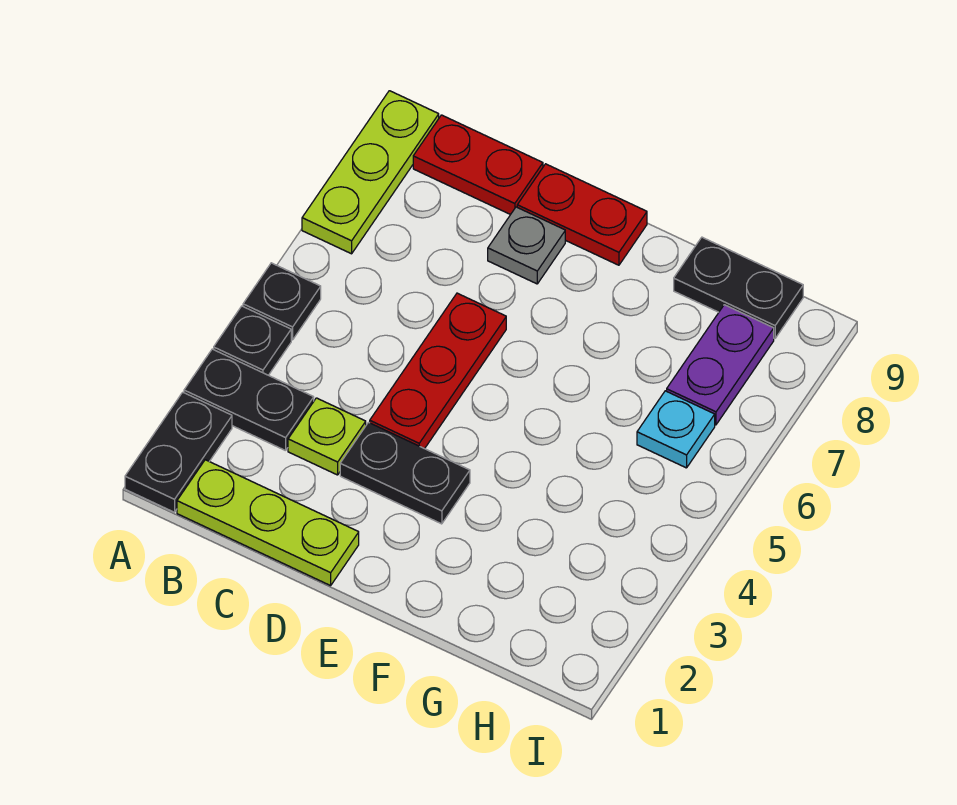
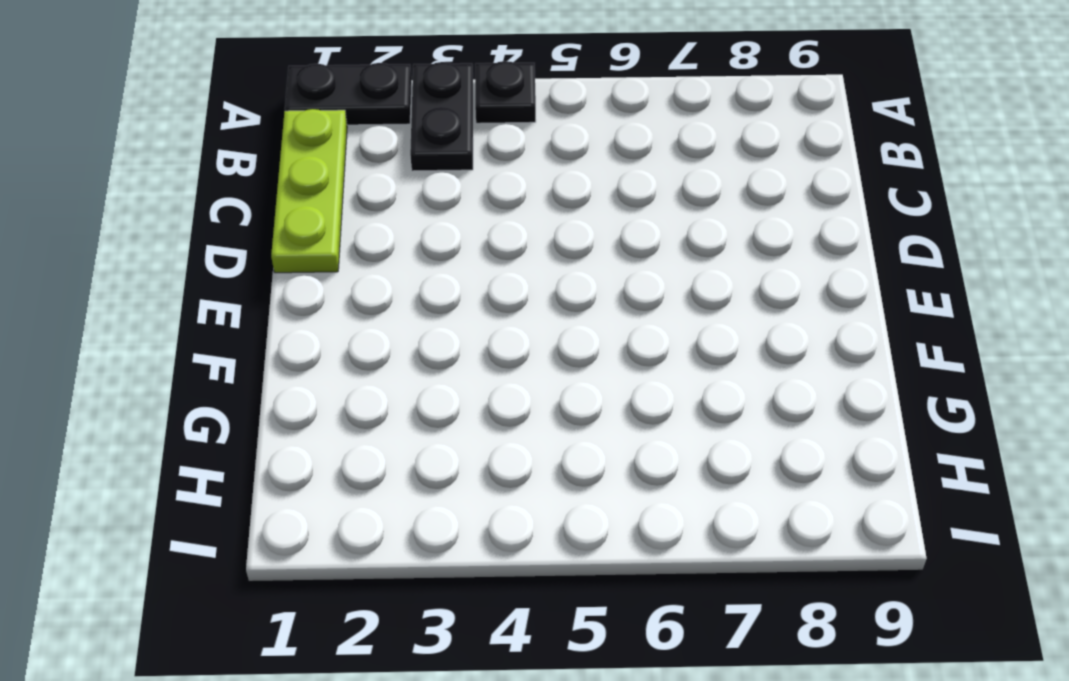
none -> black 1x1 plate [243,263,321,340]
none -> lime 1x3 plate [302,91,439,254]
none -> red 1x2 plate [413,115,543,215]

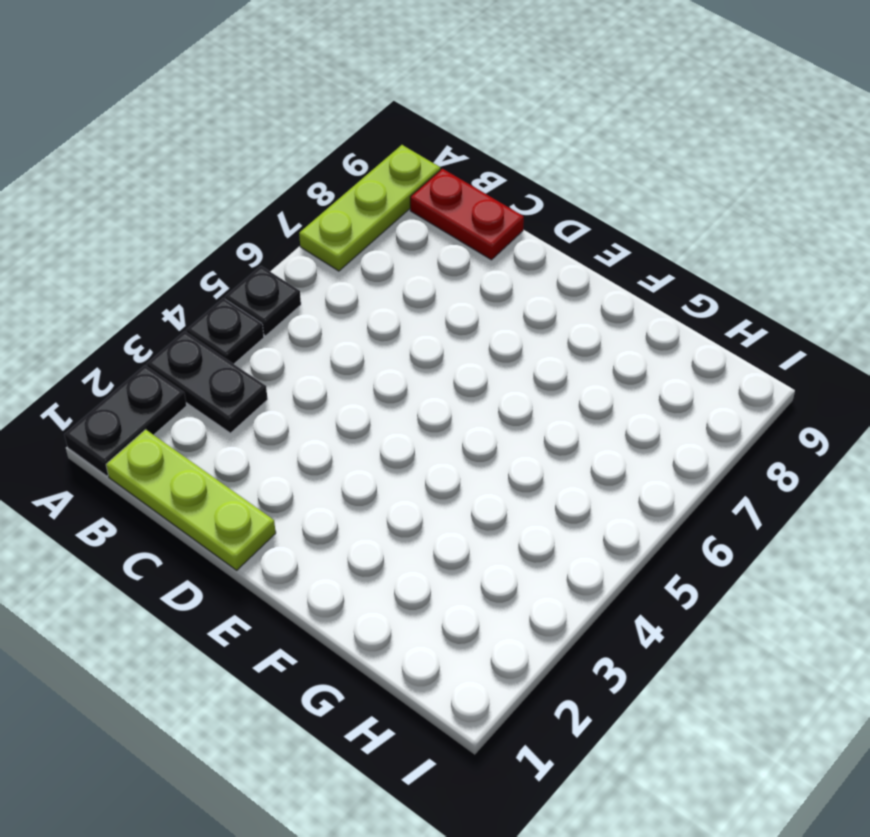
none -> lime 1x1 plate [288,398,366,475]
none -> black 1x2 plate [340,423,470,524]
none -> red 1x3 plate [370,293,506,449]

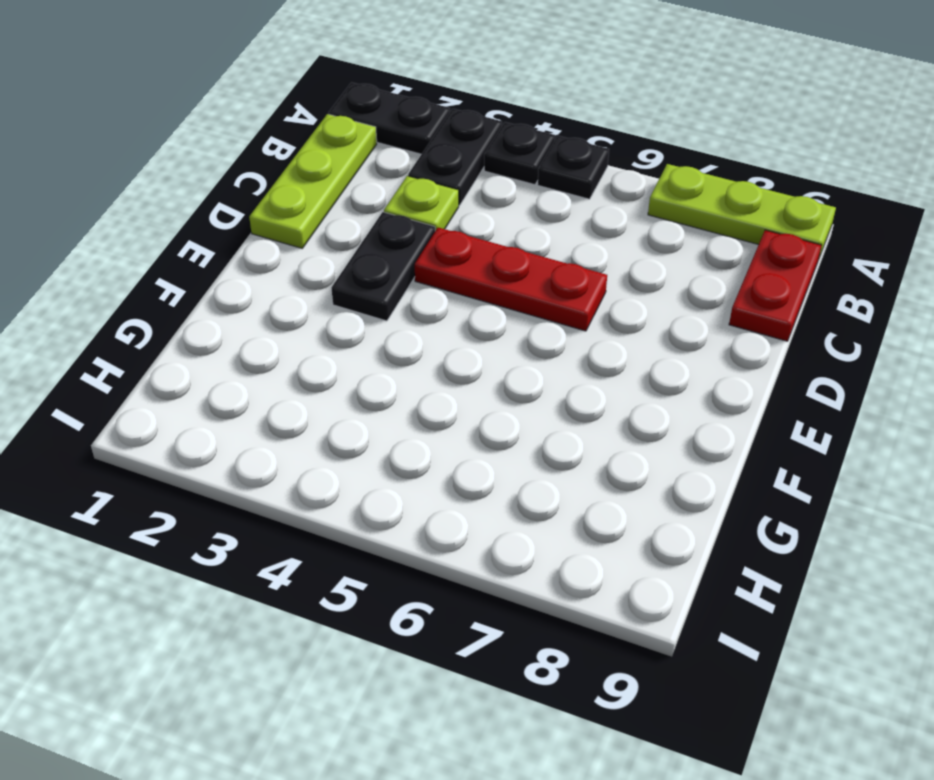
none -> grey 1x1 plate [488,207,565,284]
none -> red 1x2 plate [517,164,647,265]
none -> black 1x2 plate [674,237,803,338]

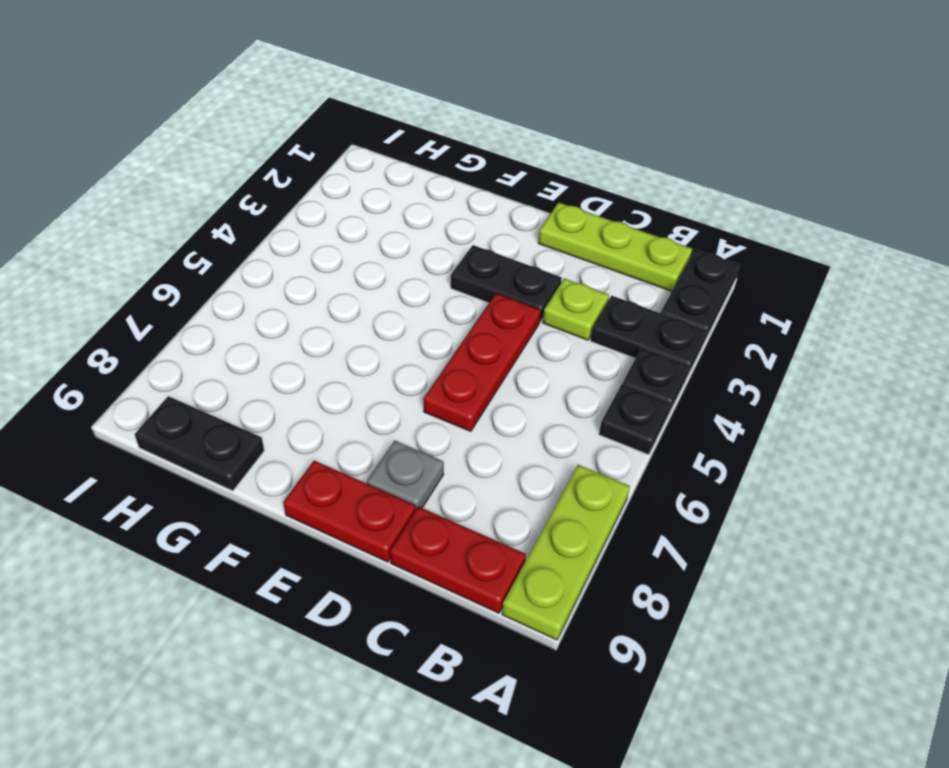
none -> cyan 1x1 plate [637,391,715,468]
none -> purple 1x2 plate [667,305,774,425]

